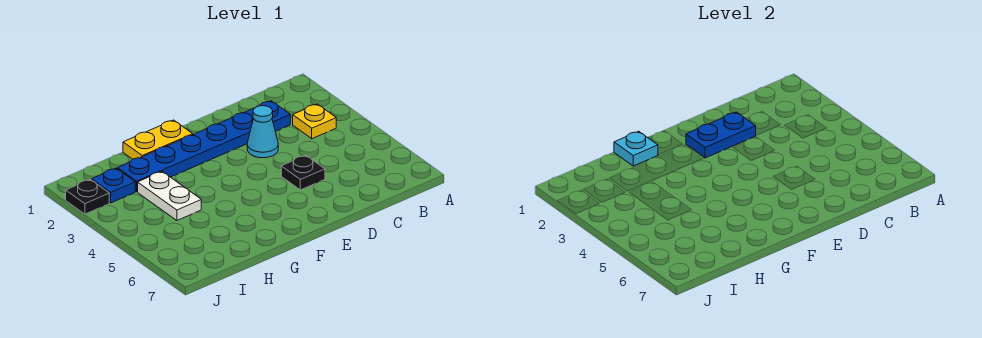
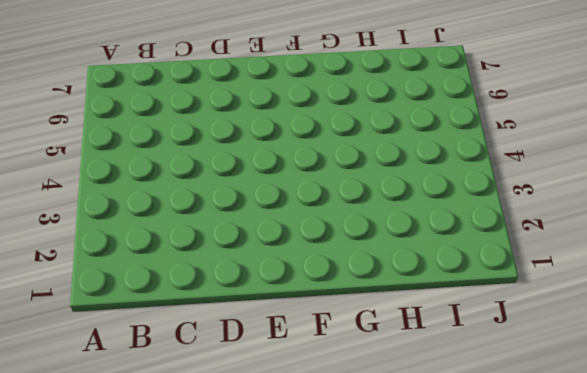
none -> yellow 1x1 plate [293,104,336,139]
none -> blue 1x6 plate [117,101,290,192]

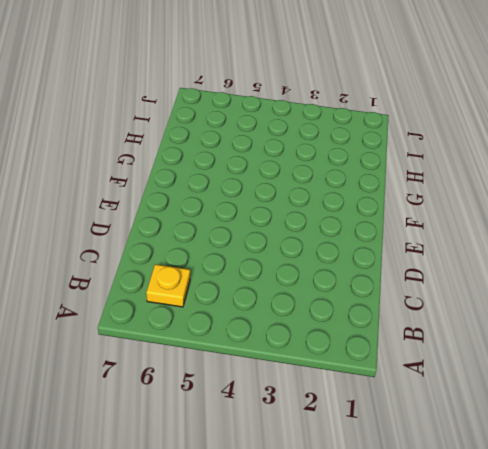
yellow 1x1 plate [146,264,190,307] -> yellow 1x1 plate moved to [293,104,336,139]
none -> blue 1x6 plate [117,101,290,192]
none -> cyan 1x1 cone [247,106,278,158]

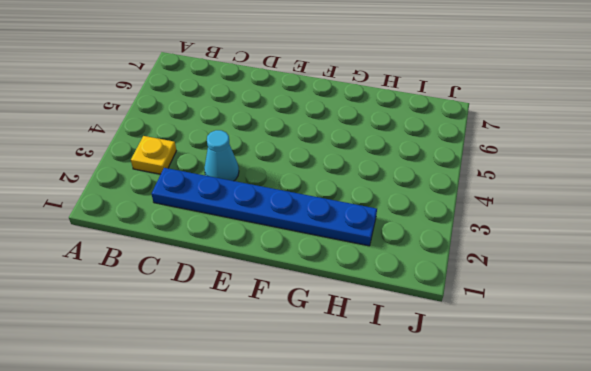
none -> black 1x1 plate [281,155,325,190]
none -> yellow 1x2 plate [123,120,193,159]

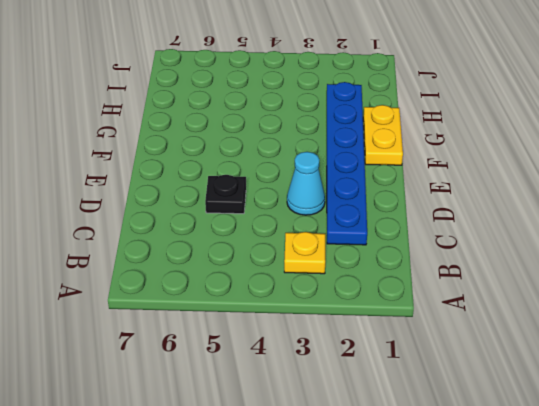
none -> white 1x2 plate [138,172,201,220]
none -> blue 1x1 plate [92,168,135,203]

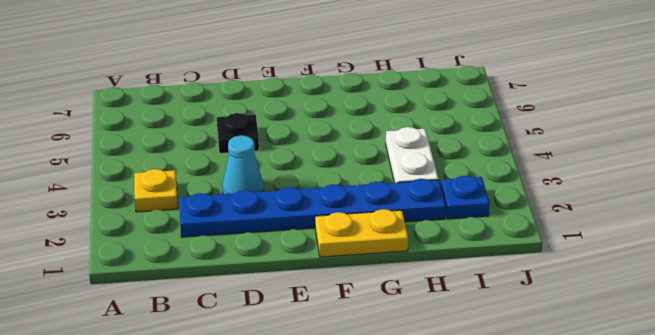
none -> black 1x1 plate [66,180,109,214]
none -> blue 1x2 plate [686,112,756,158]

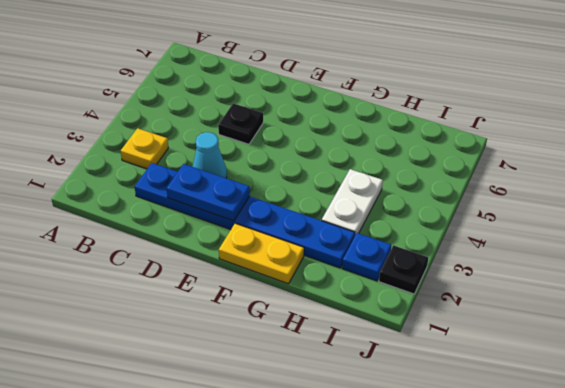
none -> cyan 1x1 plate [614,131,658,166]

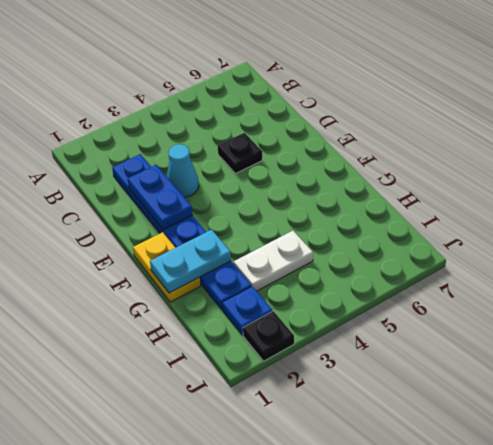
cyan 1x2 plate [150,230,231,293] -> cyan 1x1 plate [614,131,658,166]
none -> yellow 1x1 plate [293,104,336,139]

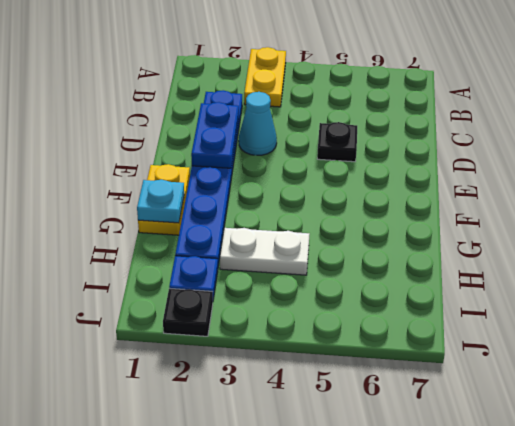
yellow 1x2 plate [244,47,286,107] -> yellow 1x1 plate [293,104,336,139]

